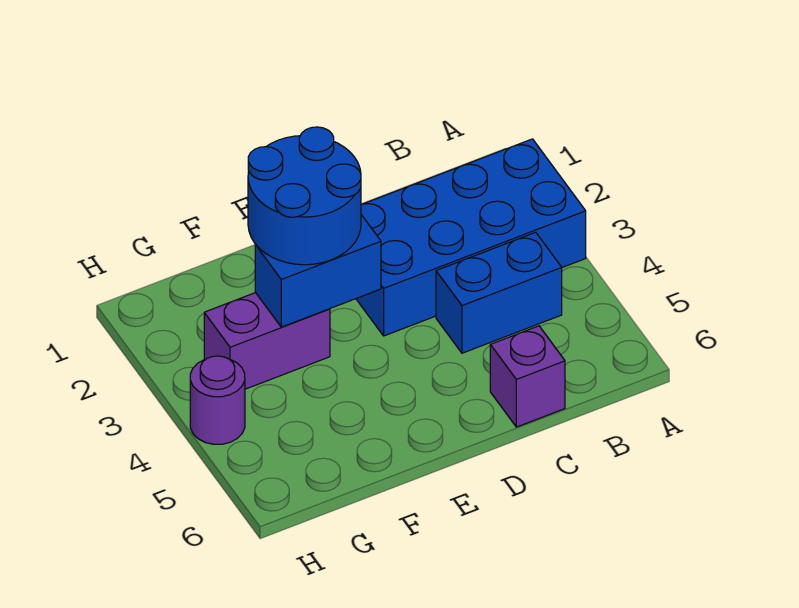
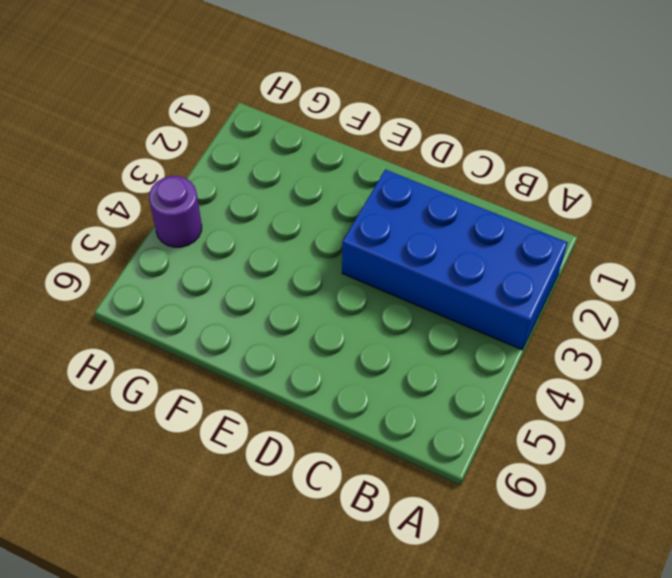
none -> blue 1x2 brick [436,232,562,353]
none -> purple 1x1 brick [490,326,565,427]

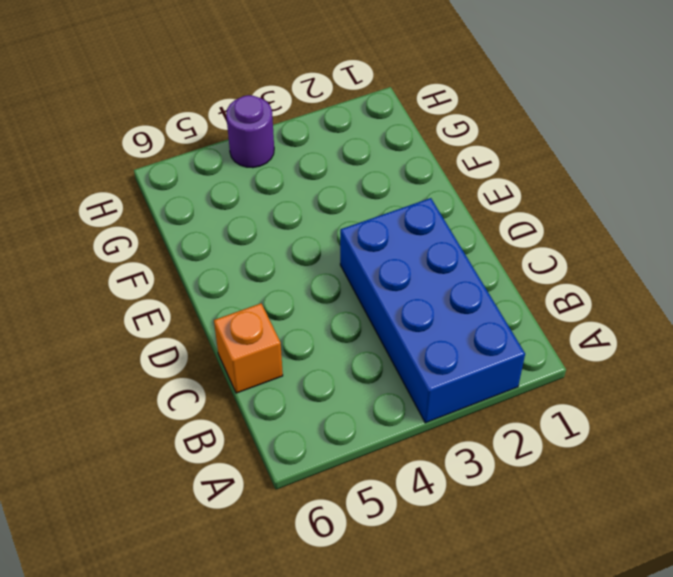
orange 1x1 brick [214,303,283,393] -> purple 1x1 brick [490,326,565,427]
none -> blue 1x2 brick [436,232,562,353]
none -> purple 1x2 brick [204,293,330,389]

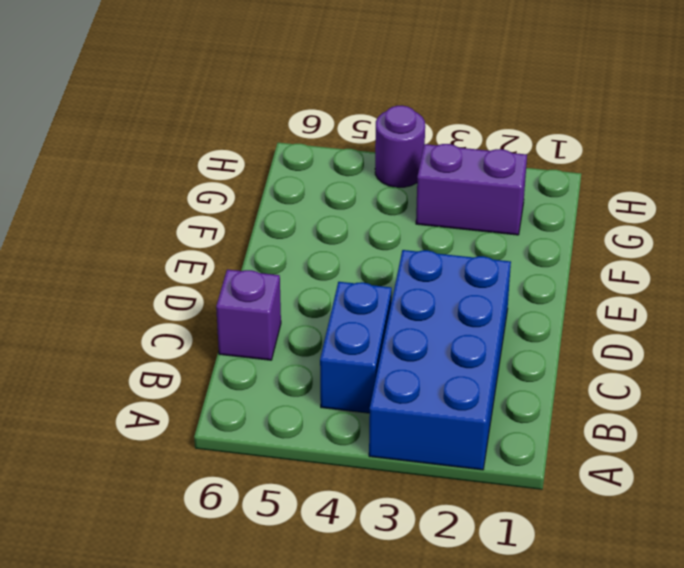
purple 1x2 brick [416,144,527,235] -> purple 1x2 brick turned to [204,293,330,389]
none -> blue 1x2 brick [255,215,381,327]
none -> blue 2x2 round brick [248,127,361,265]

